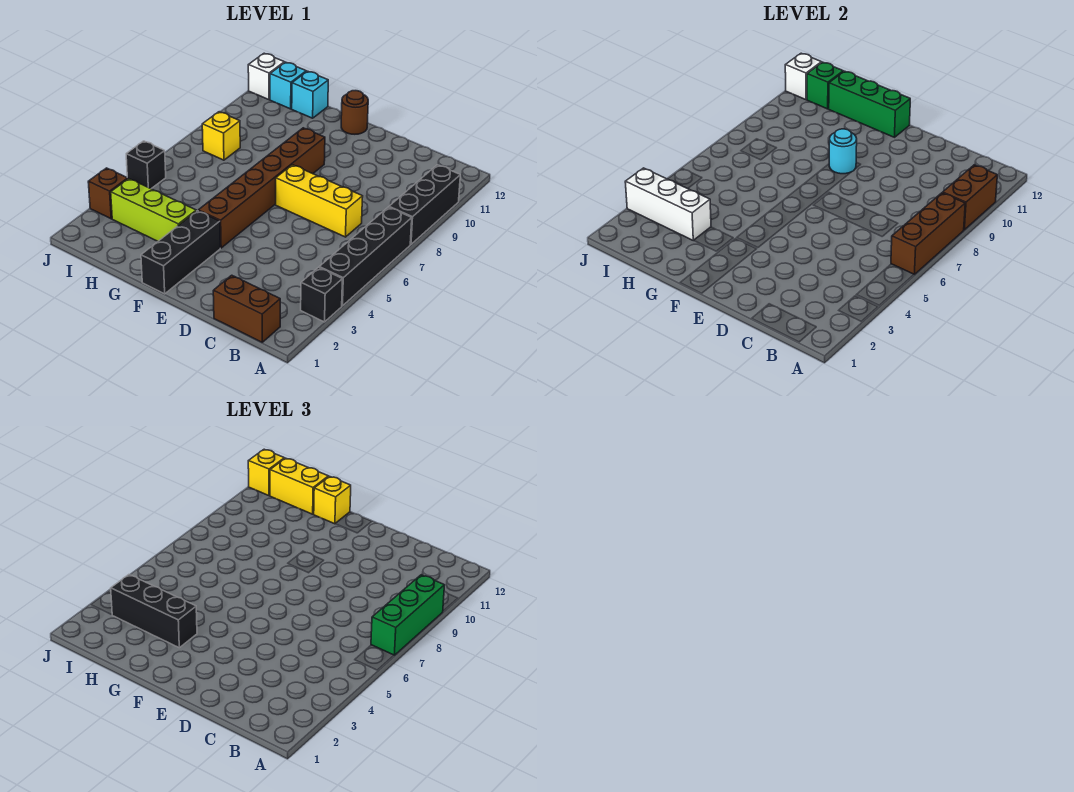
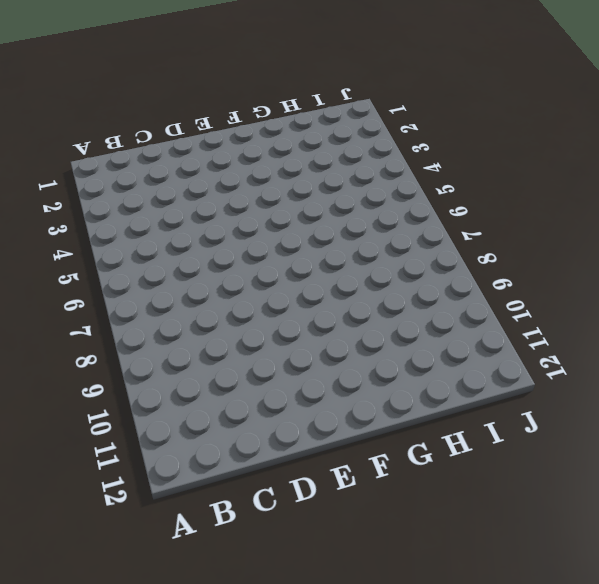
none -> black 1x1 brick [301,268,342,322]
none -> black 1x4 brick [319,207,412,306]
none -> black 1x3 brick [389,165,460,244]

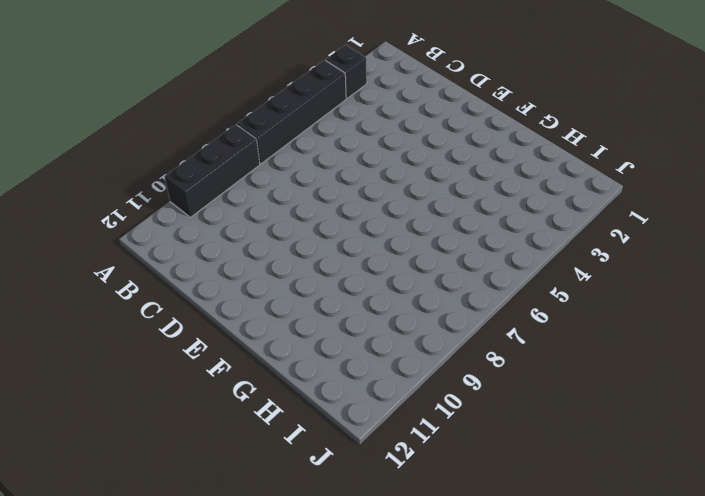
none -> brown 1x2 brick [213,275,280,342]
none -> yellow 1x3 brick [276,165,363,237]
none -> black 1x3 brick [141,211,220,294]

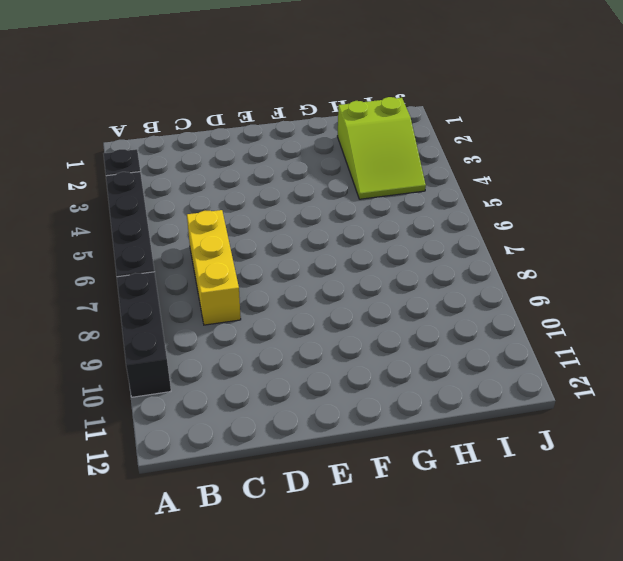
yellow 1x3 brick [187,210,241,325] -> yellow 1x3 brick turned to [276,165,363,237]
lime 2x3 slope [337,97,426,199] -> lime 1x3 brick [111,179,196,241]
none -> brown 1x2 brick [213,275,280,342]
none -> black 1x3 brick [141,211,220,294]
none -> brown 1x6 brick [198,128,325,248]

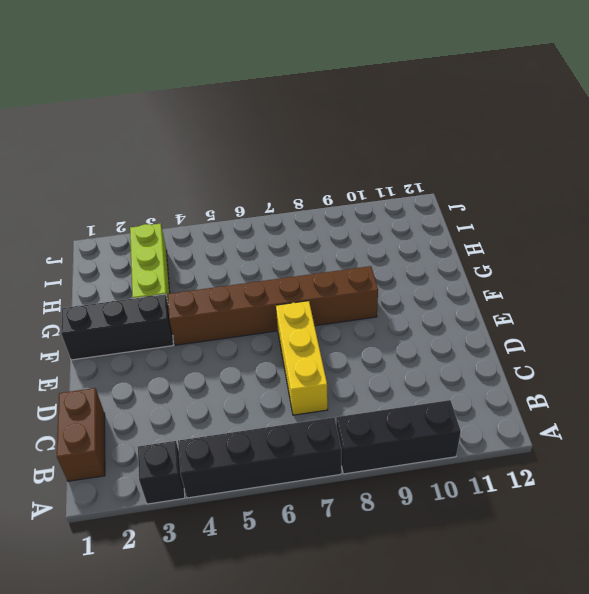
none -> brown 1x1 round brick [341,91,368,134]
none -> cyan 1x1 brick [292,71,328,118]
none -> yellow 1x1 brick [202,112,240,160]

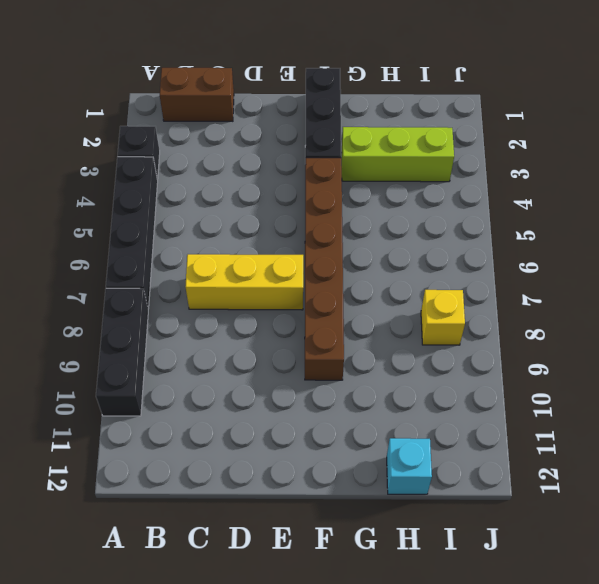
none -> brown 1x1 round brick [341,91,368,134]
none -> cyan 1x1 brick [270,62,306,109]
none -> brown 1x1 brick [88,168,128,219]

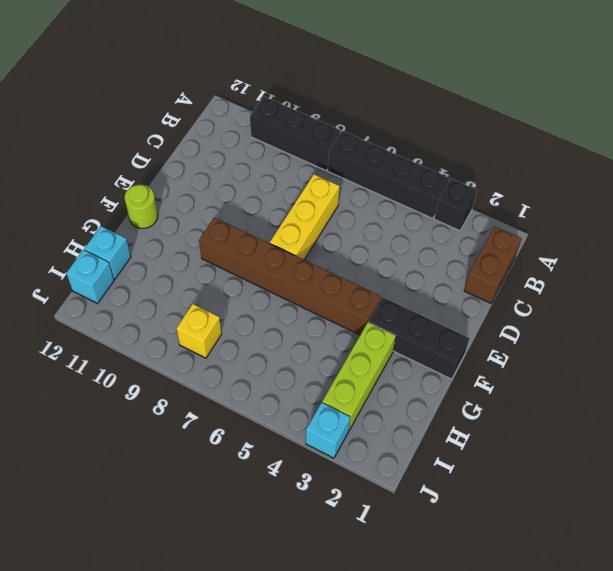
lime 1x1 round brick [125,184,158,228] -> brown 1x1 round brick [341,91,368,134]
cyan 1x1 brick [306,403,350,458] -> brown 1x1 brick [88,168,128,219]
none -> black 1x1 brick [126,141,166,189]
none -> white 1x1 brick [248,53,284,100]
none -> brown 1x3 brick [891,193,965,274]

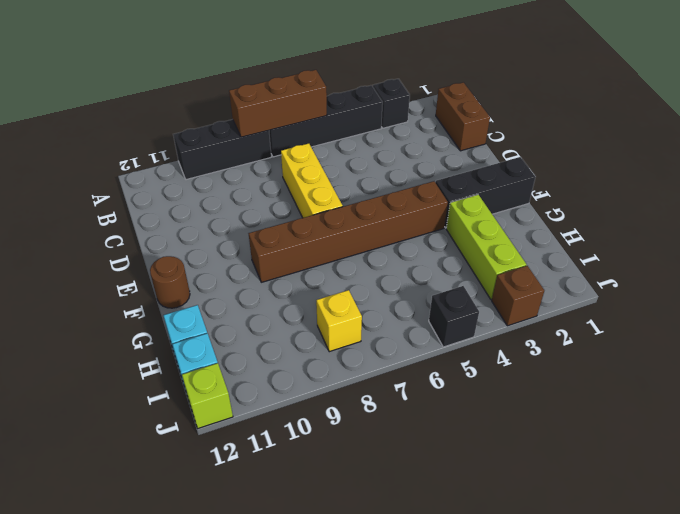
lime 1x1 brick [182,363,233,428] -> white 1x1 brick [248,53,284,100]
none -> brown 1x2 brick [943,165,997,230]
none -> cyan 1x1 round brick [829,129,857,174]
none -> green 1x3 brick [829,71,910,137]

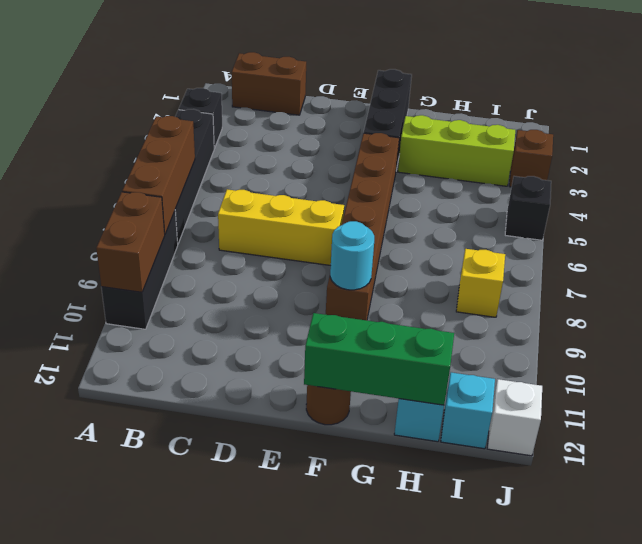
none -> white 1x3 brick [625,168,711,241]
none -> green 1x1 brick [807,62,843,109]
none -> white 1x1 brick [785,53,821,100]

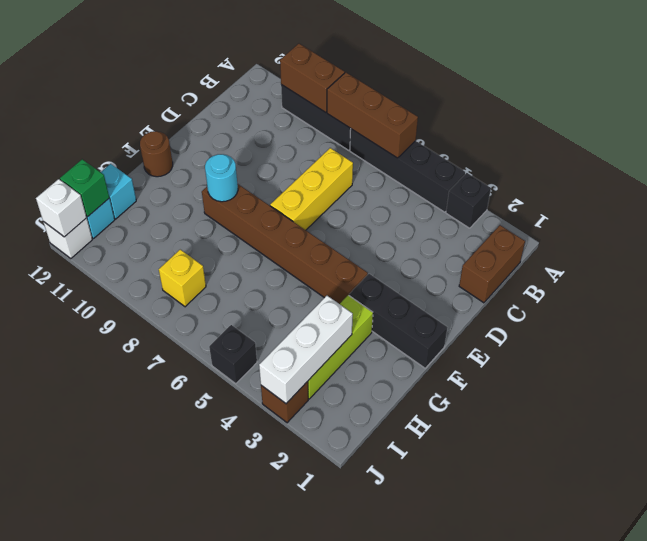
none -> green 1x3 brick [829,71,910,137]
none -> green 1x3 brick [371,575,444,655]
none -> black 1x3 brick [111,575,197,648]

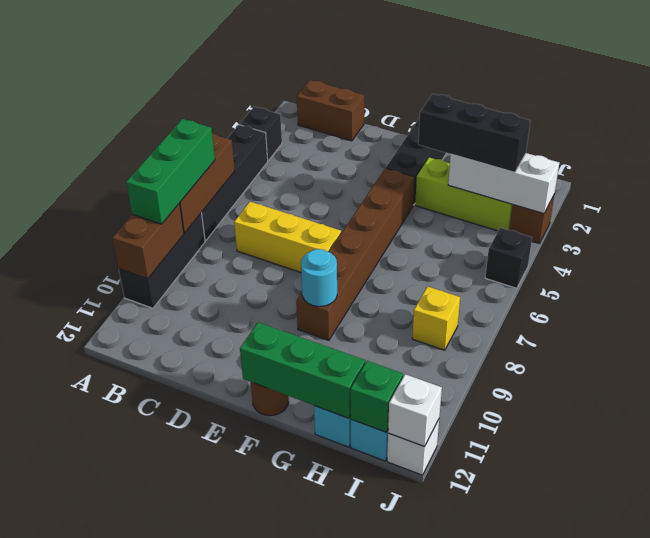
none -> yellow 1x1 brick [313,476,351,524]
none -> yellow 1x2 brick [270,458,328,514]
none -> yellow 1x1 brick [248,449,284,496]

